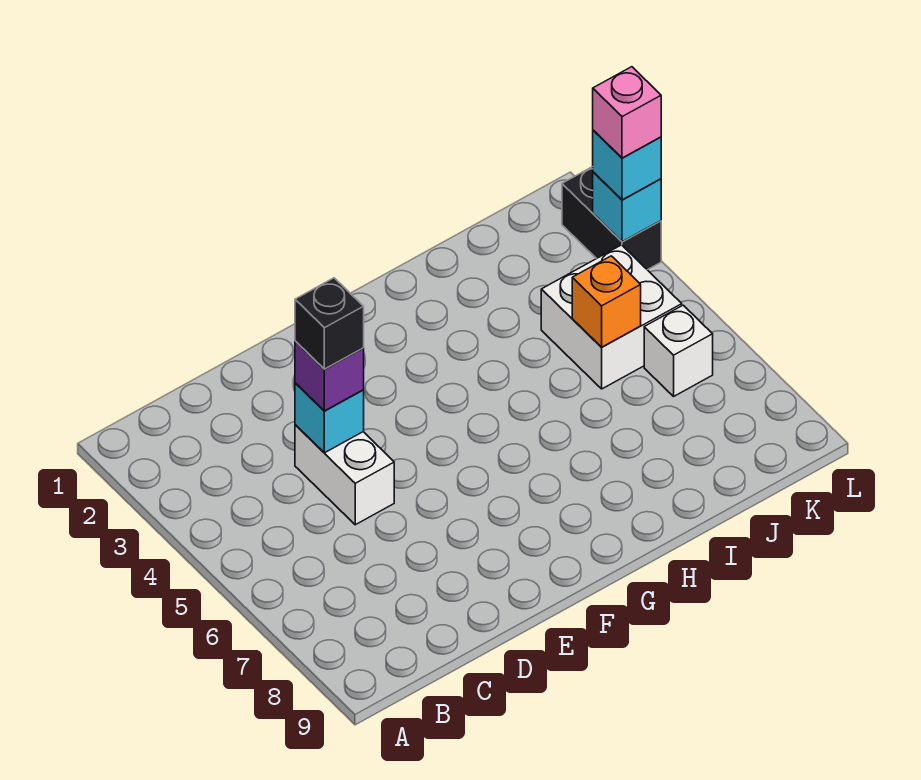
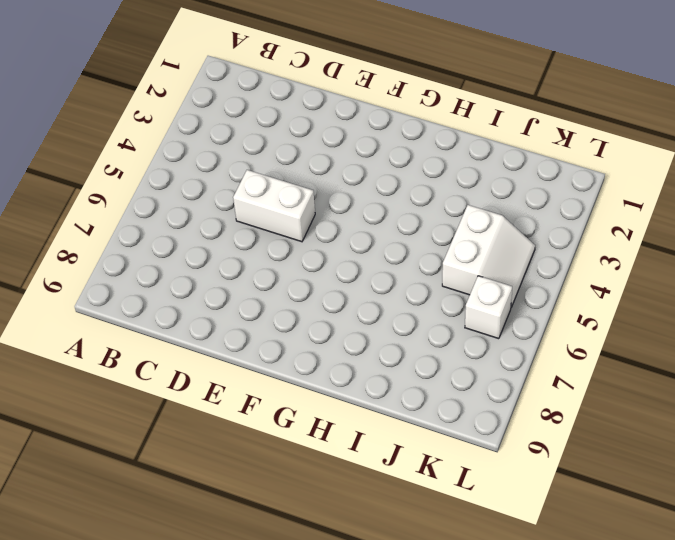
white 1x2 brick [233,170,315,242] -> white 1x2 brick turned to [295,425,394,525]
white 2x2 slope [442,205,535,307] -> white 2x2 brick [541,245,682,389]
none -> black 1x2 brick [562,167,661,270]
none -> cyan 1x1 brick [295,383,364,453]

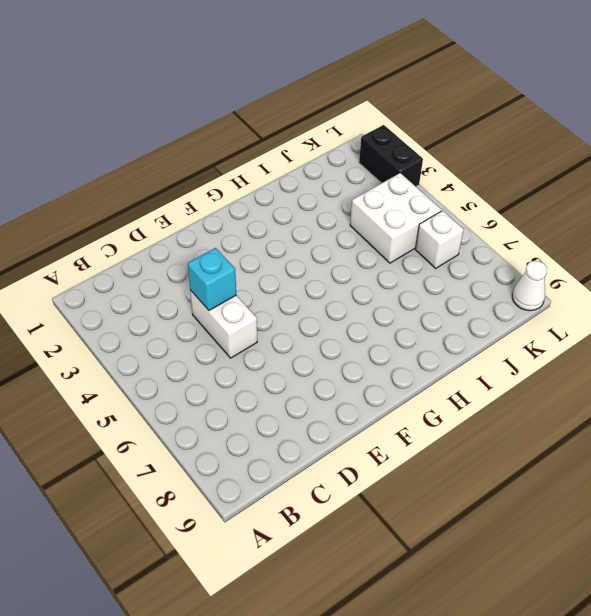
white 1x1 cone [512,261,547,311] -> none
none -> orange 1x1 brick [572,256,641,347]
none -> cyan 1x1 brick [593,172,661,242]

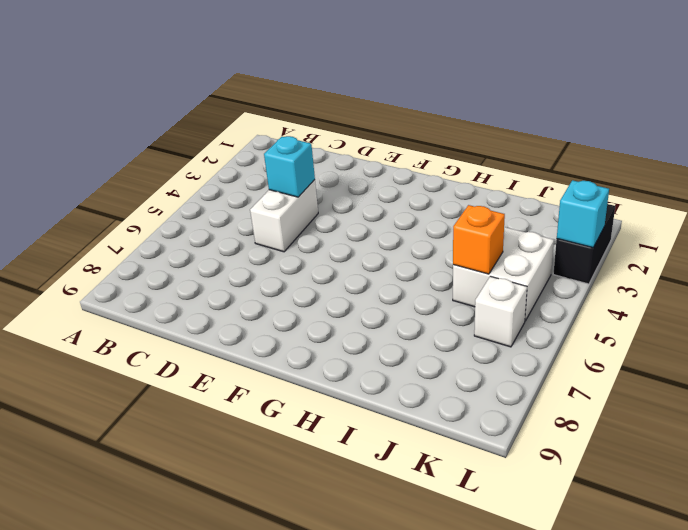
none -> purple 1x1 brick [295,341,364,411]
none -> cyan 1x1 brick [593,130,661,200]

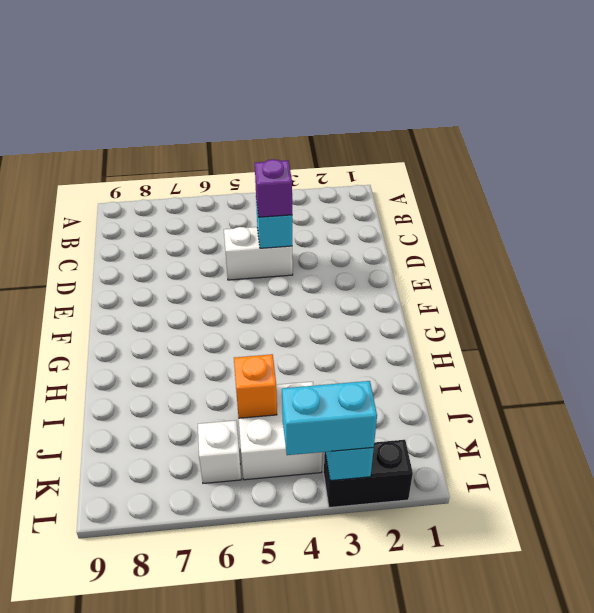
cyan 1x2 brick [282,381,377,455] -> cyan 1x1 brick [593,130,661,200]
none -> black 1x1 brick [295,278,364,369]
none -> pink 1x1 brick [593,67,661,158]

